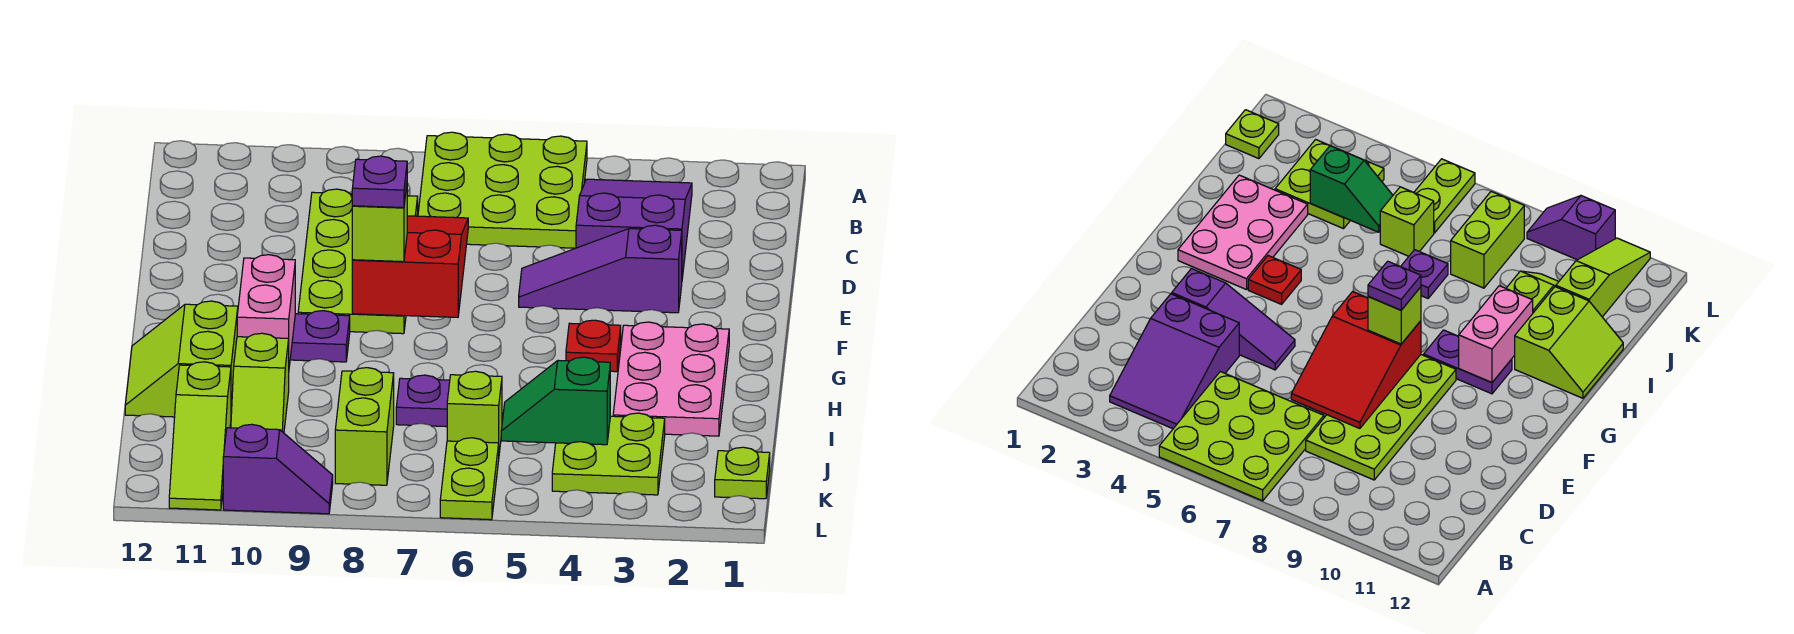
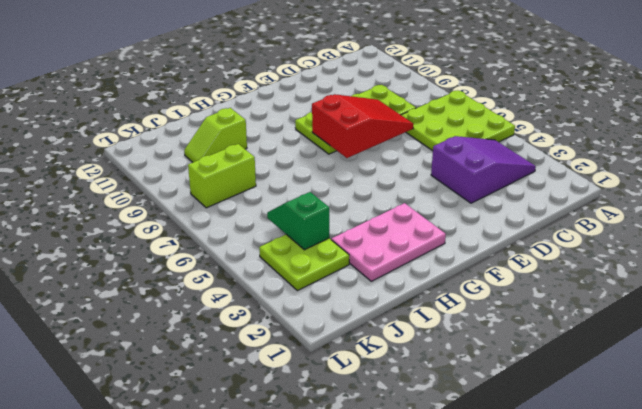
none -> purple 1x3 slope [519,225,682,313]
none -> red 1x1 plate [566,320,621,372]
none -> purple 1x2 plate [290,311,350,362]

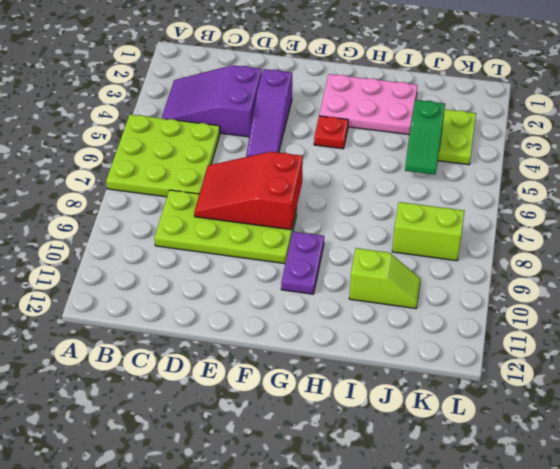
none -> lime 2x2 slope [125,301,238,417]
none -> purple 1x1 plate [396,375,450,427]
none -> lime 1x1 brick [447,371,502,453]

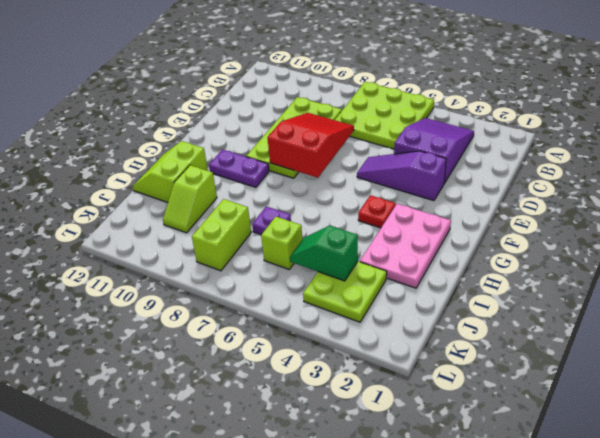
none -> lime 1x3 slope [169,362,231,510]
none -> lime 1x1 plate [715,447,770,499]
none -> lime 1x2 plate [440,438,499,520]

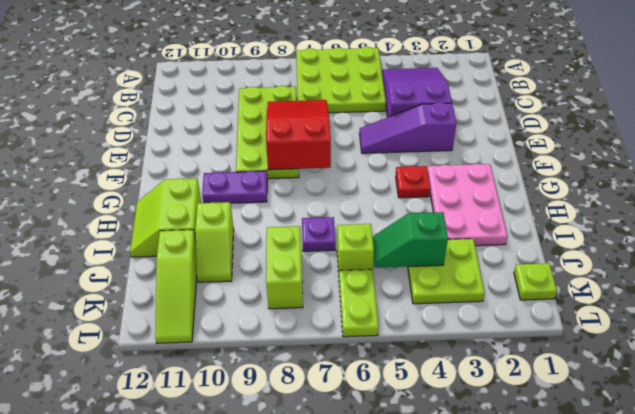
none -> purple 1x2 slope [223,424,333,514]
none -> pink 1x2 brick [237,255,295,366]
none -> lime 1x1 brick [352,186,407,262]

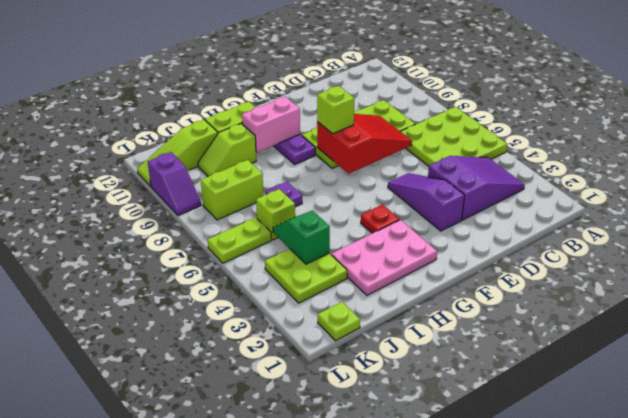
none -> purple 1x1 plate [352,156,407,208]

